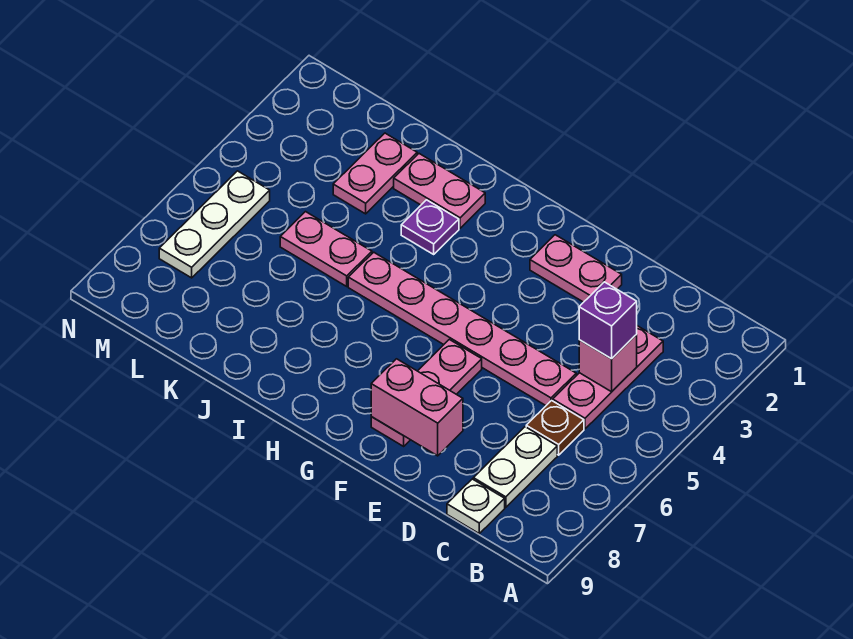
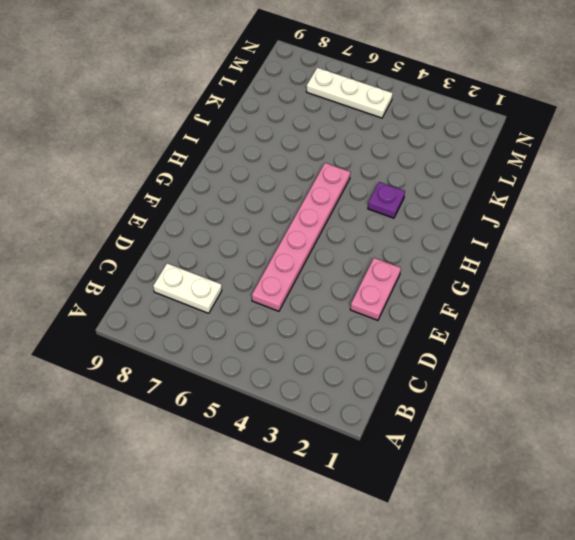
none -> pink 1x3 plate [553,326,663,429]
none -> brown 1x1 plate [526,401,584,455]
none -> white 1x1 plate [447,479,505,533]

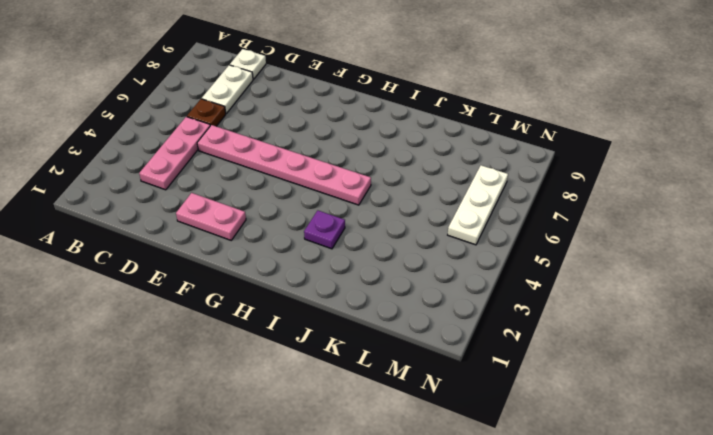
none -> pink 1x3 plate [371,339,482,446]
none -> pink 1x2 plate [394,154,485,228]
none -> pink 1x2 plate [280,212,372,286]

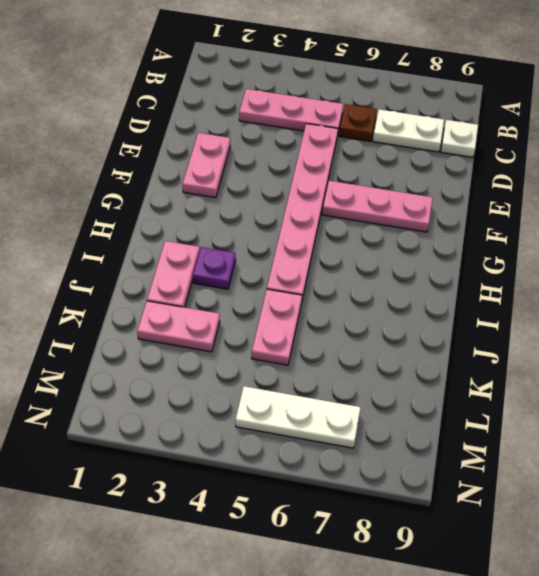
none -> pink 1x1 brick [579,335,637,392]
none -> pink 1x2 brick [371,359,463,456]
none -> purple 1x1 brick [579,282,637,359]

